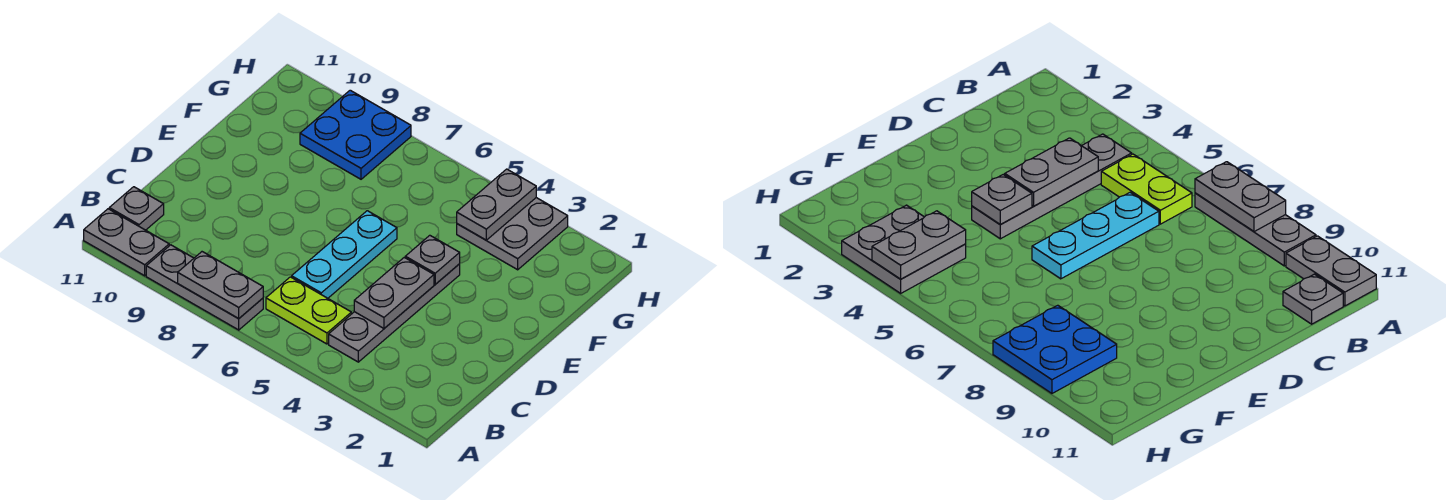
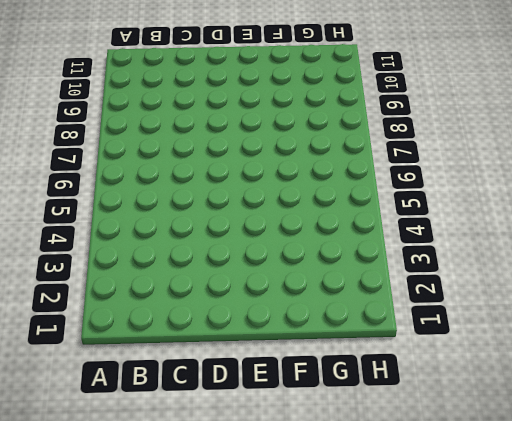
none -> grey 1x3 plate [146,245,263,330]
none -> grey 1x2 plate [84,209,169,276]
none -> grey 1x4 plate [329,264,460,362]

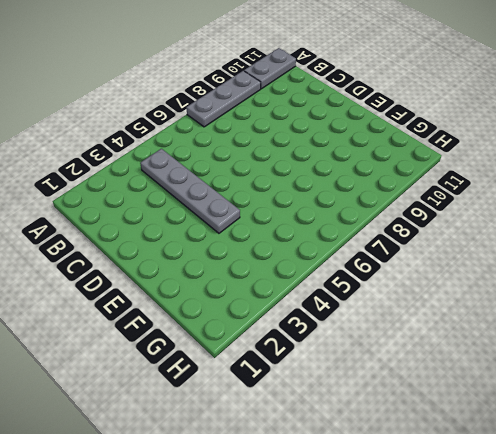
none -> lime 1x2 plate [266,277,351,344]
none -> grey 1x1 plate [109,187,164,230]
none -> cyan 1x3 plate [292,211,397,298]

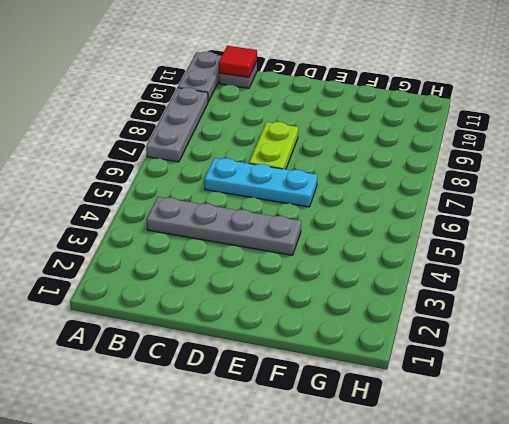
red 1x1 tile [219,46,257,77] -> none
lime 1x2 plate [249,122,298,169] -> lime 1x2 plate moved to [266,277,351,344]
none -> grey 2x2 plate [457,198,568,270]
none -> blue 2x2 plate [300,90,411,179]
none -> grey 1x2 plate [178,252,263,319]

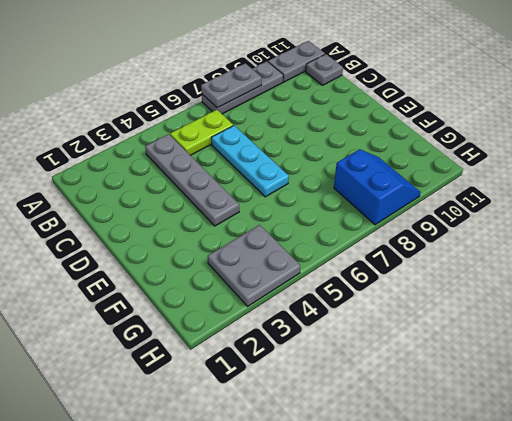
blue 2x2 slope [334,149,420,225] -> blue 2x2 plate [300,90,411,179]
none -> grey 1x2 plate [354,257,434,328]
none -> grey 1x1 plate [405,235,460,284]
none -> grey 1x2 plate [457,169,536,240]

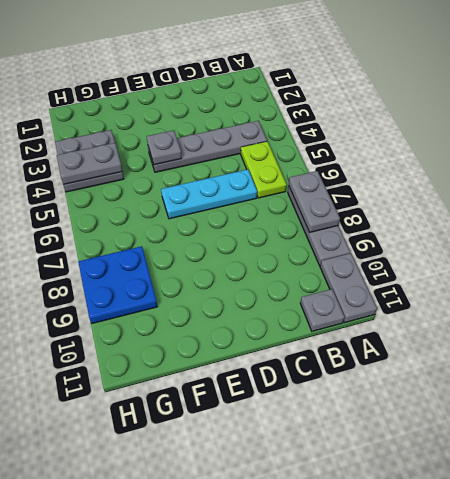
none -> grey 1x2 plate [354,257,434,328]

